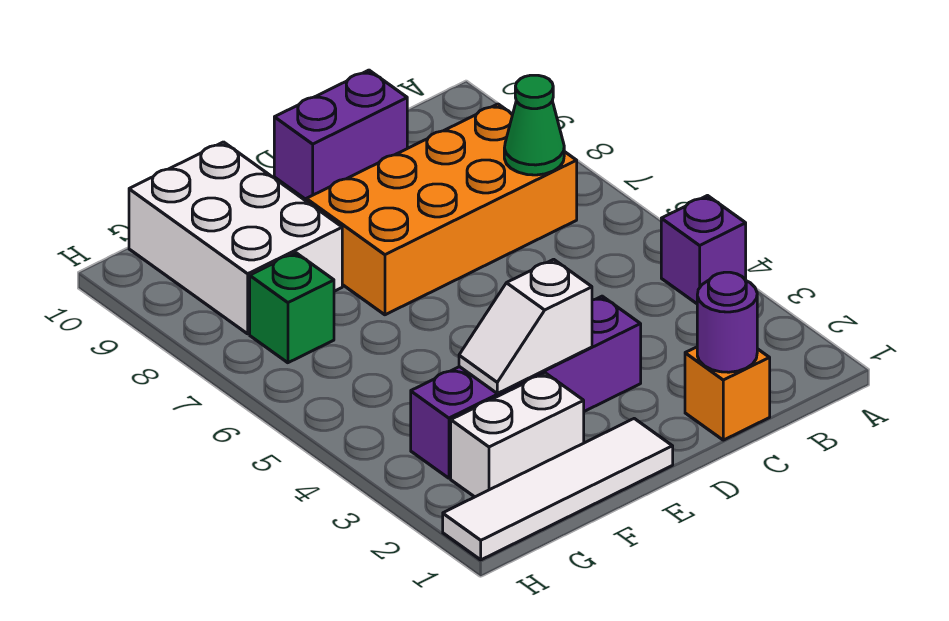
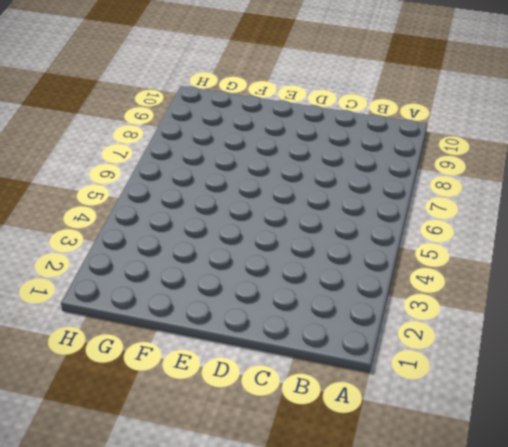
none -> purple 1x1 brick [661,196,746,304]
none -> orange 2x4 brick [306,104,577,315]
none -> orange 1x1 brick [685,347,770,440]

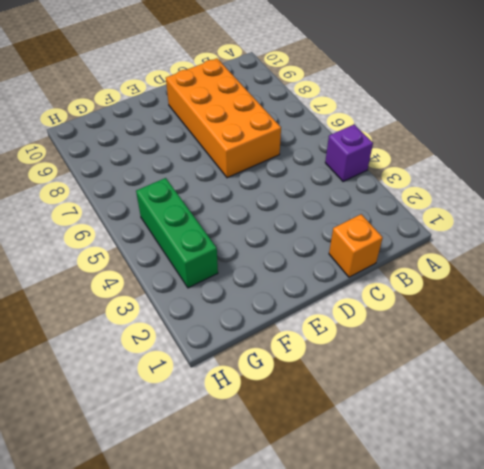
orange 2x4 brick [166,58,281,178] -> orange 2x4 brick turned to [306,104,577,315]
green 1x3 brick [136,178,218,288] -> purple 1x4 brick [411,296,641,478]
none -> purple 1x2 brick [274,70,407,199]
none -> white 1x4 tile [443,419,673,560]
none -> white 1x2 brick [451,373,584,497]

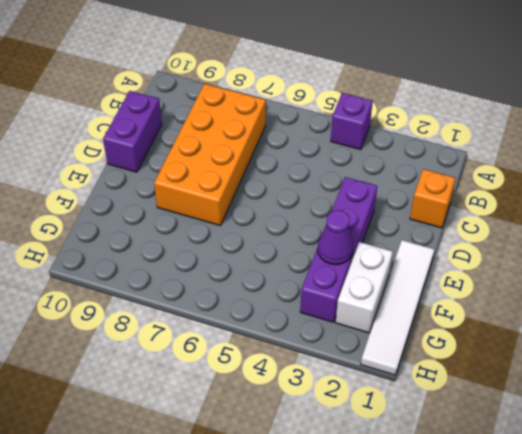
purple 1x1 cone [318,210,353,265] -> white 1x2 slope [459,259,592,393]
none -> white 2x3 brick [129,142,342,334]
none -> green 1x1 brick [250,253,334,363]
none -> green 1x1 cone [504,75,564,175]

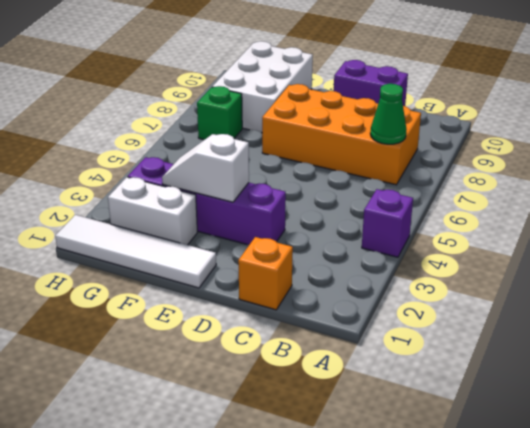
none -> purple 1x1 round brick [697,272,757,372]

